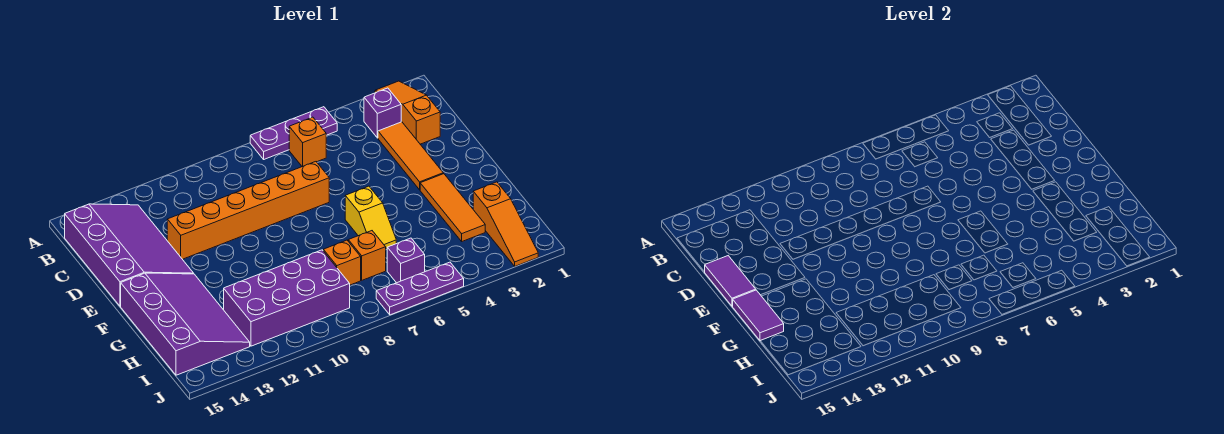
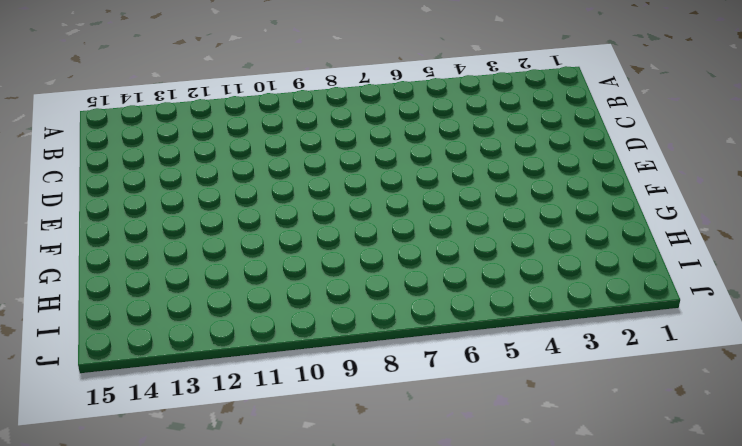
none -> orange 1x3 slope [375,81,440,144]
none -> purple 1x3 plate [250,107,337,159]
none -> purple 1x1 brick [364,88,401,138]

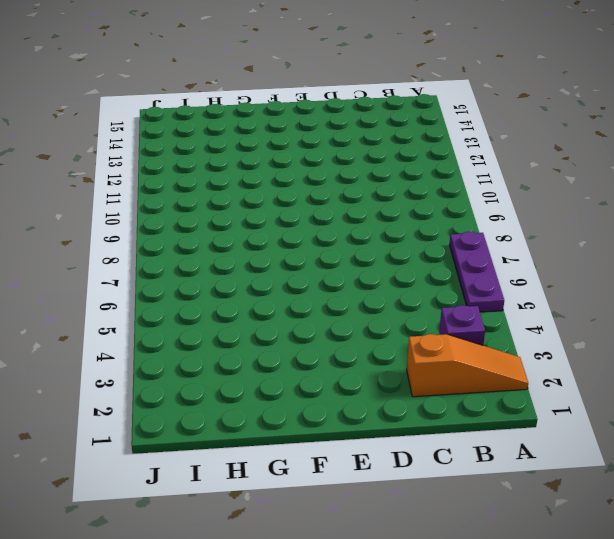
none -> orange 1x1 brick [289,117,326,167]
none -> purple 3x4 slope [65,204,194,306]
none -> orange 1x3 tile [378,122,443,190]

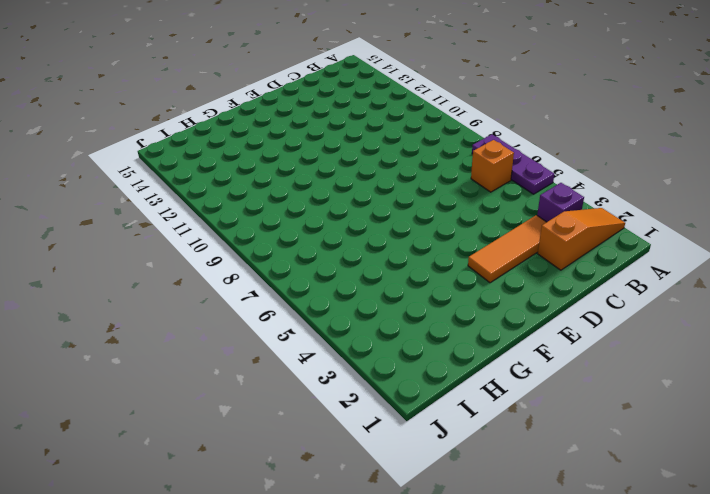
none -> purple 3x4 slope [65,204,194,306]
none -> orange 1x6 brick [167,162,329,259]
none -> orange 1x3 tile [420,174,485,241]

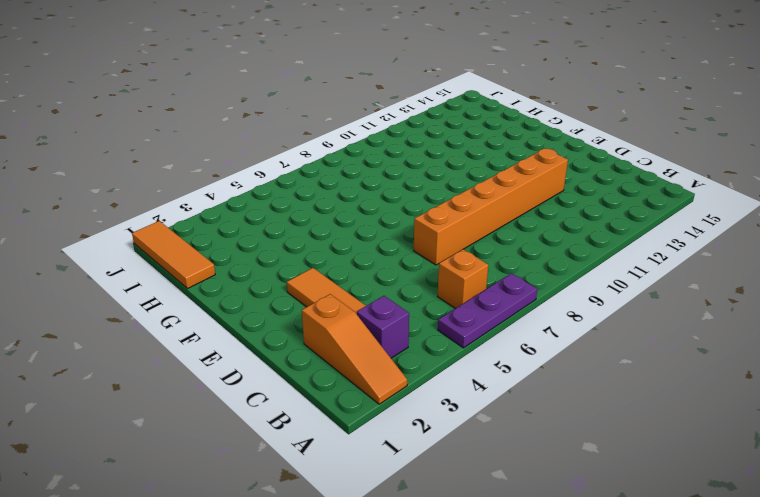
orange 1x3 tile [132,221,215,289] -> orange 1x3 tile moved to [420,174,485,241]
none -> purple 3x4 slope [65,204,194,306]
none -> yellow 1x2 slope [345,186,396,248]
none -> purple 3x4 slope [121,273,250,375]

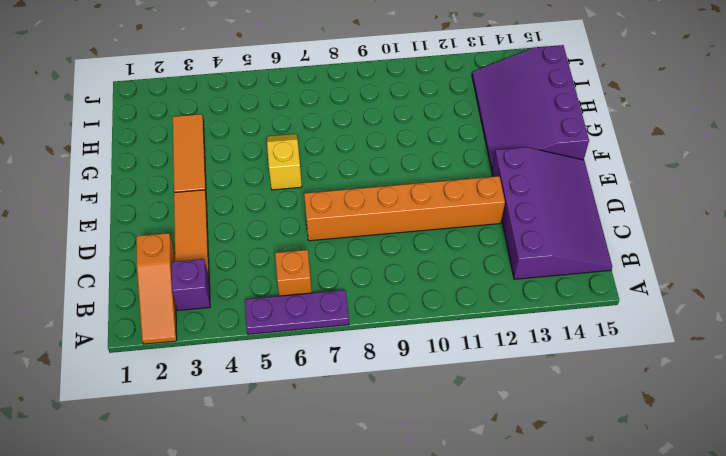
purple 3x4 slope [492,147,612,279] -> purple 3x4 slope turned to [65,204,194,306]
none -> orange 1x3 slope [473,182,538,266]
none -> orange 1x1 brick [348,231,386,280]
none -> orange 1x1 brick [323,240,361,285]

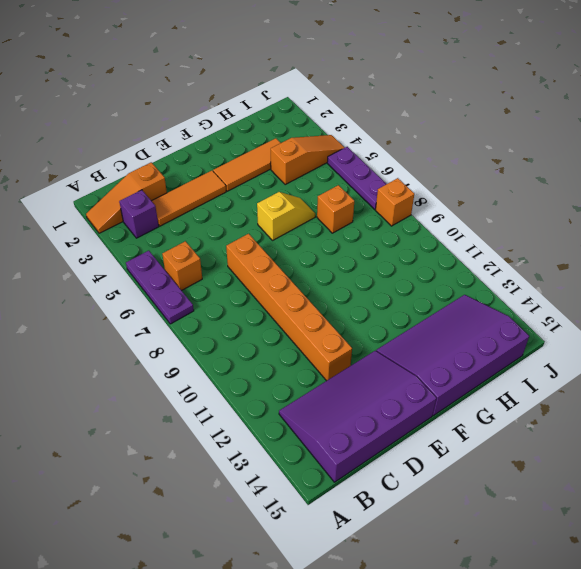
orange 1x3 slope [271,135,345,185] -> orange 1x3 slope moved to [473,182,538,266]
orange 1x1 brick [376,178,414,226] -> orange 1x1 brick moved to [323,240,361,285]
none -> purple 2x4 brick [224,250,350,346]
none -> purple 1x1 brick [387,238,425,283]
none -> purple 1x2 tile [705,256,756,306]

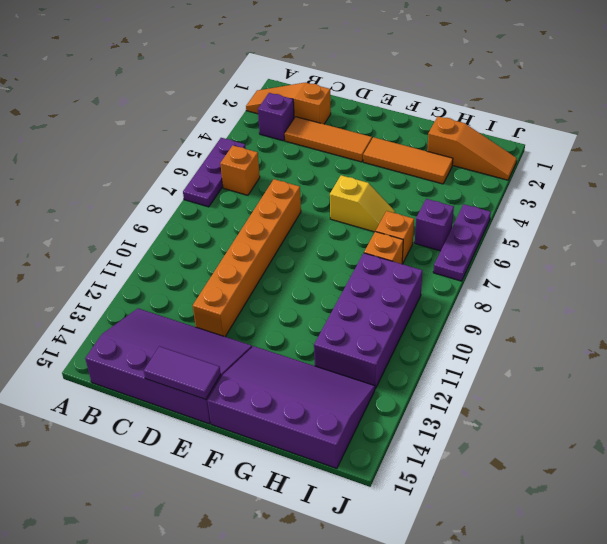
none -> purple 1x2 tile [733,290,784,341]

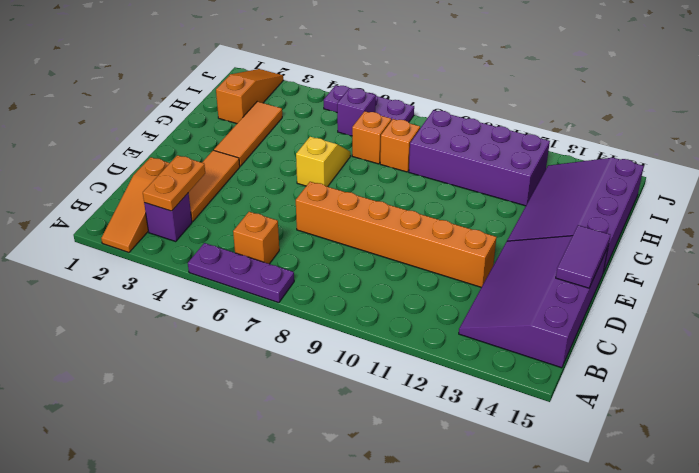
orange 1x2 plate [143,155,205,211] -> none
none -> purple 1x2 tile [733,290,784,341]

